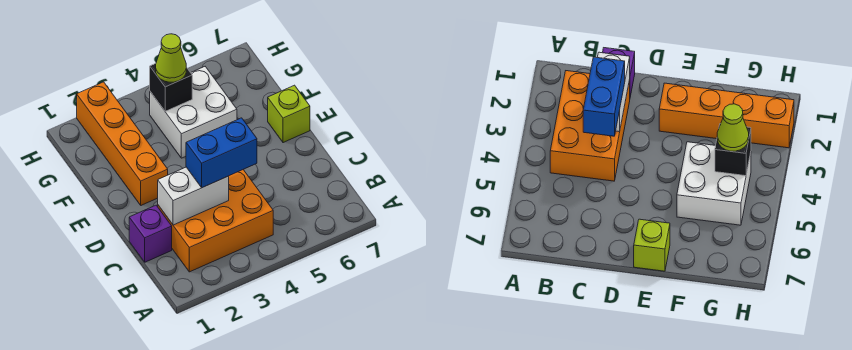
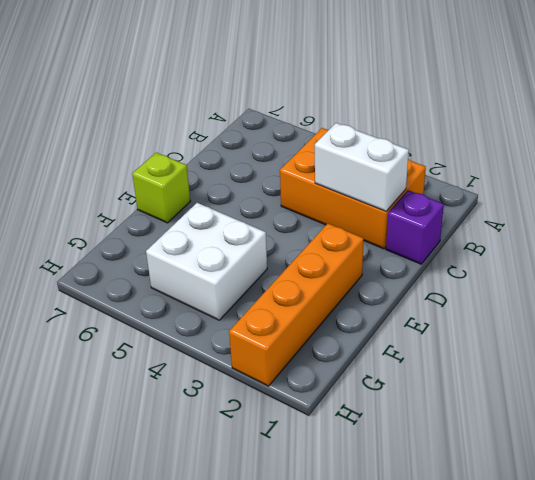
none -> black 1x1 brick [150,63,192,111]
none -> blue 1x2 brick [186,118,257,188]

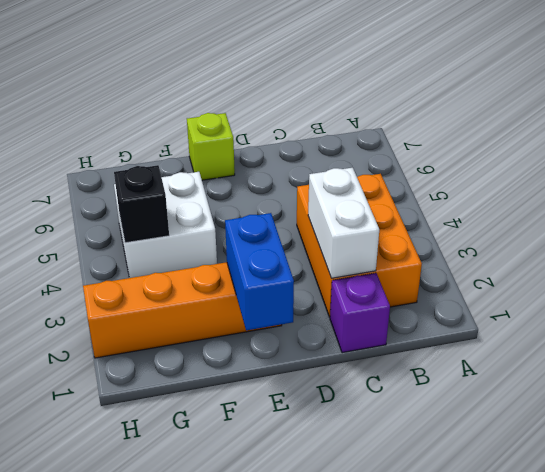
blue 1x2 brick [225,213,294,330] -> blue 1x2 brick moved to [186,118,257,188]
none -> lime 1x1 cone [156,34,187,82]

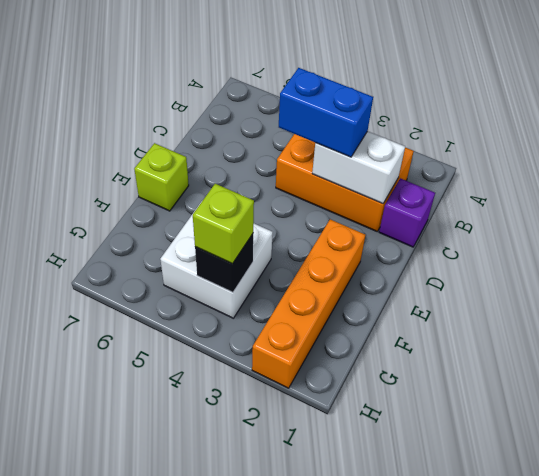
lime 1x1 brick [193,184,254,264] -> lime 1x1 cone [156,34,187,82]

